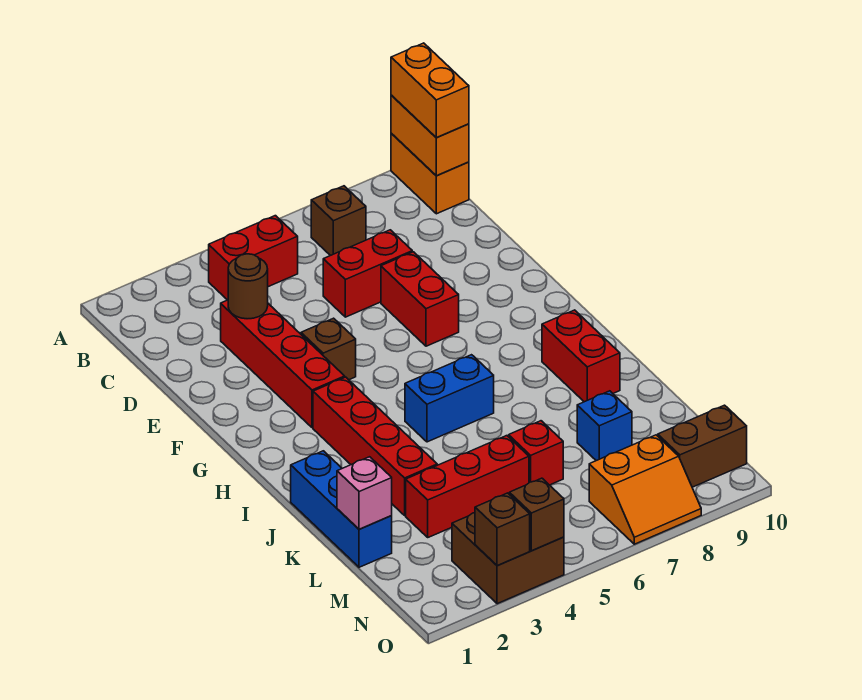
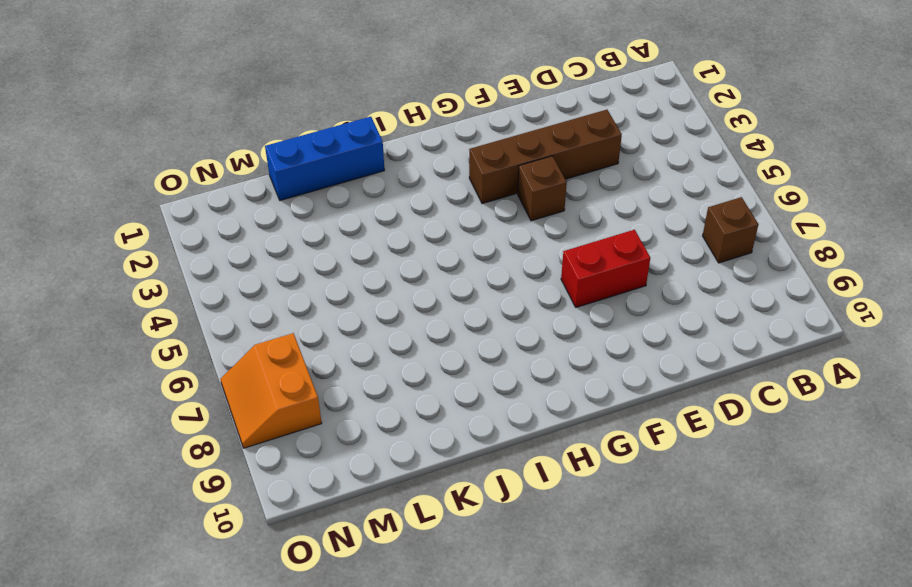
brown 1x4 brick [469,110,622,204] -> red 1x4 brick [221,300,345,428]
none -> orange 1x2 brick [391,134,469,214]
none -> red 1x2 brick [209,216,298,300]
none -> red 1x2 brick [323,230,412,317]

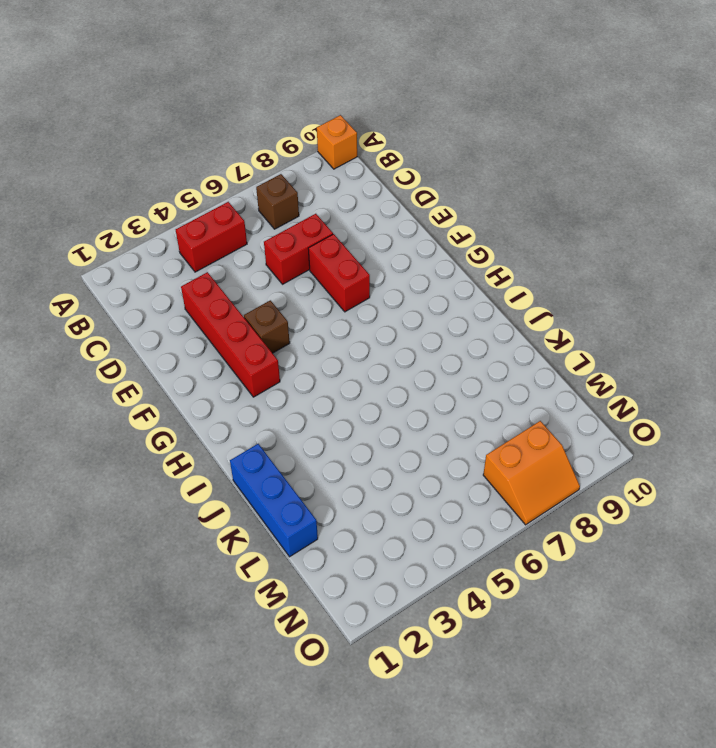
orange 1x1 brick [317,115,357,169] -> orange 1x2 brick [391,134,469,214]
none -> red 1x4 brick [313,377,437,515]
none -> blue 1x2 brick [405,355,494,442]
none -> red 1x2 brick [542,310,620,402]

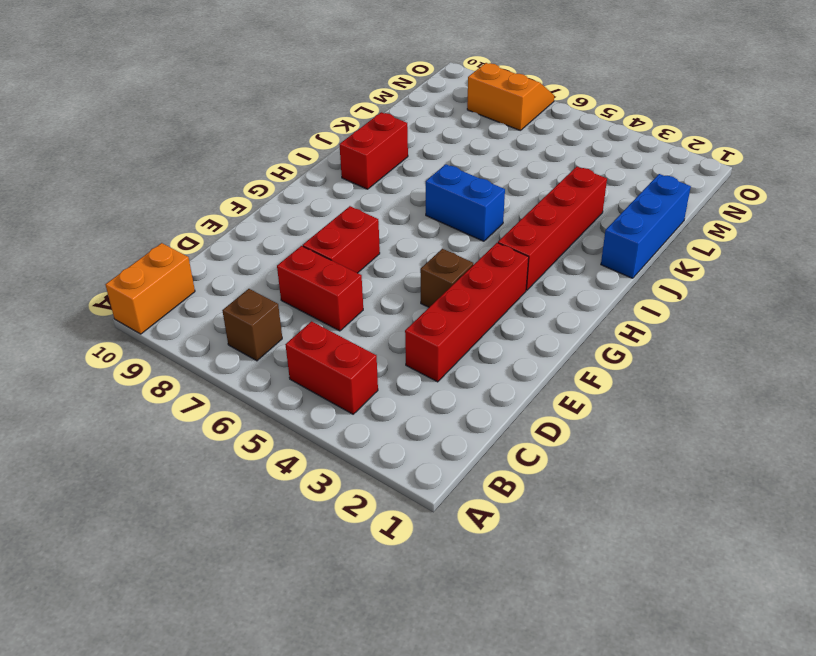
none -> red 1x3 brick [406,436,529,537]
none -> red 1x1 brick [509,421,563,485]
none -> blue 1x1 brick [577,391,632,461]

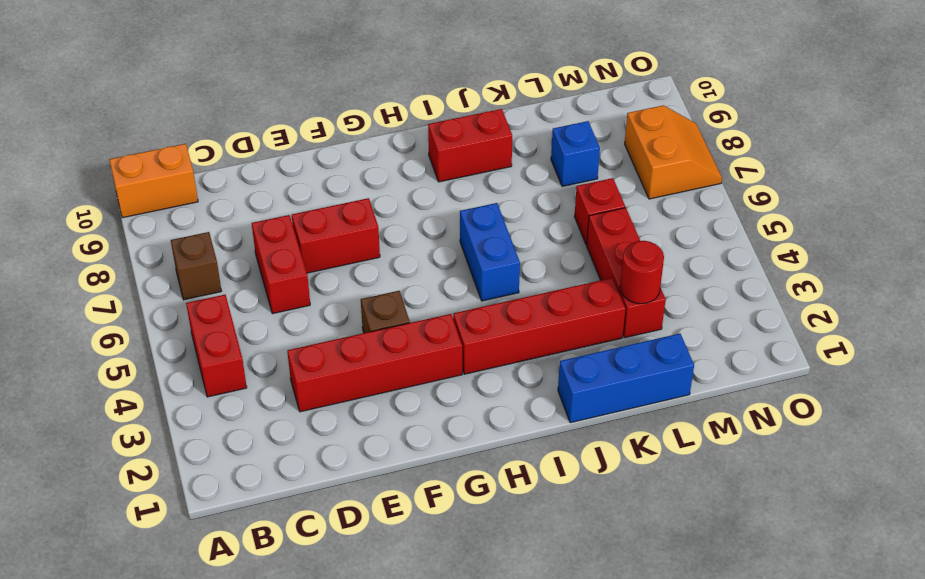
red 1x1 round brick [620,241,664,304] -> none
none -> brown 2x2 brick [452,513,564,604]
none -> brown 1x2 brick [658,405,747,487]
none -> orange 1x2 brick [391,95,469,176]

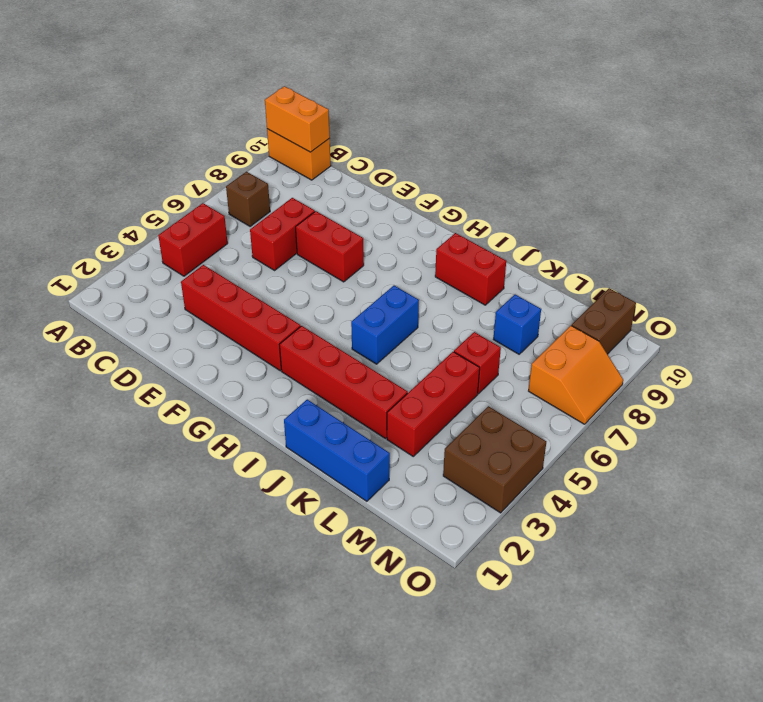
none -> brown 1x1 brick [301,318,356,380]
none -> brown 1x1 round brick [228,254,268,319]
none -> pink 1x1 brick [337,457,392,529]

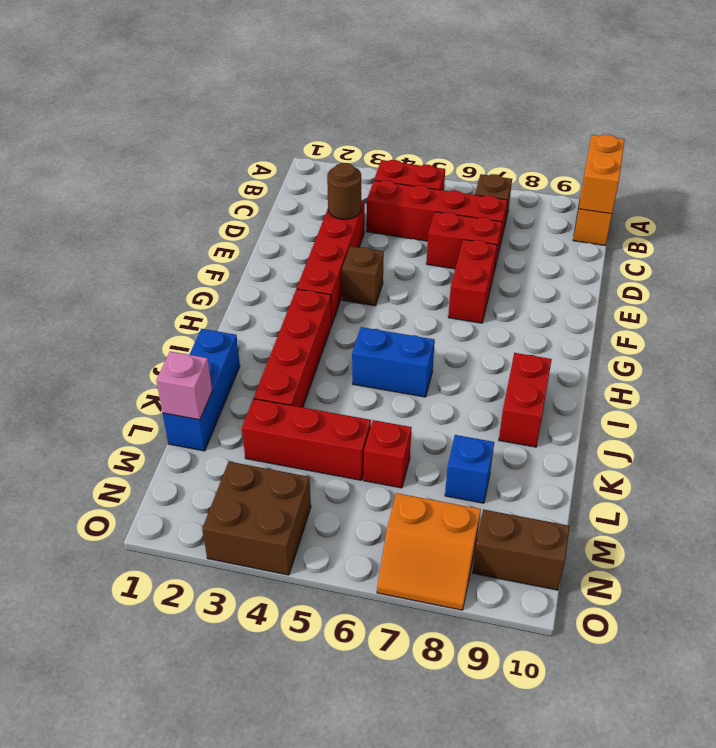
red 1x4 brick [366,180,507,249] -> none
none -> brown 1x1 brick [475,493,530,566]
none -> brown 1x1 brick [509,478,564,551]
none -> orange 1x2 brick [391,43,469,138]

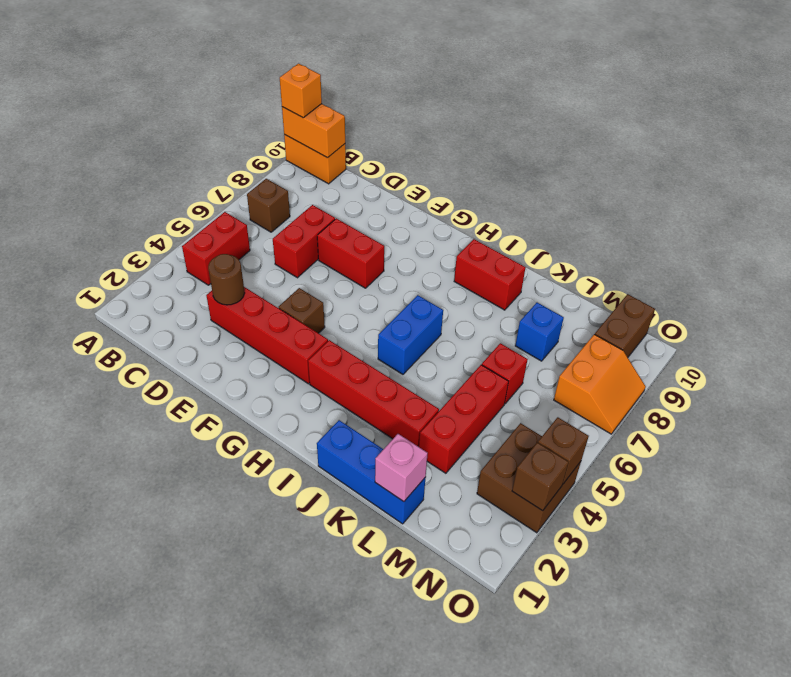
orange 1x1 brick [280,64,322,118] -> orange 1x2 brick [391,43,469,138]

